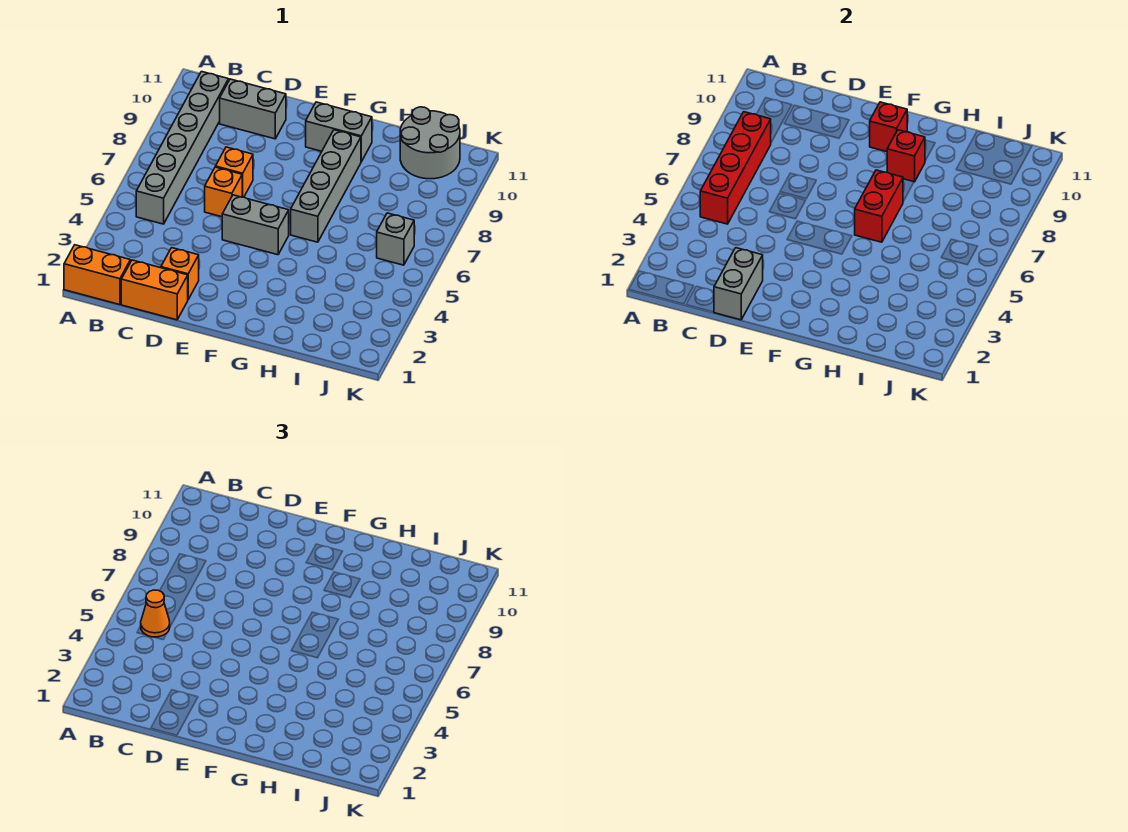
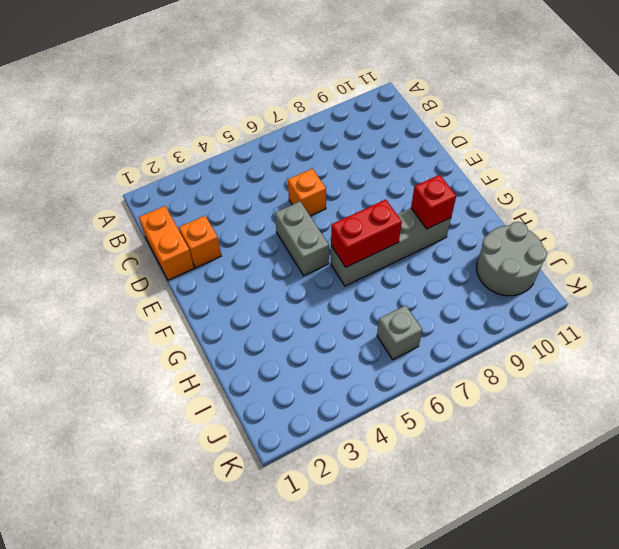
none -> orange 1x2 brick [64,245,130,305]
none -> grey 1x6 brick [136,72,229,224]
none -> grey 1x2 brick [220,79,286,139]

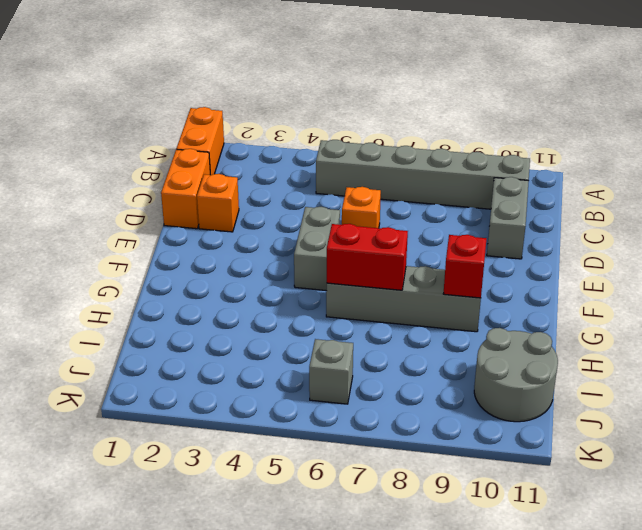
none -> orange 1x1 brick [215,147,253,197]
none -> grey 1x2 brick [306,102,372,162]
none -> red 1x4 brick [700,112,771,224]

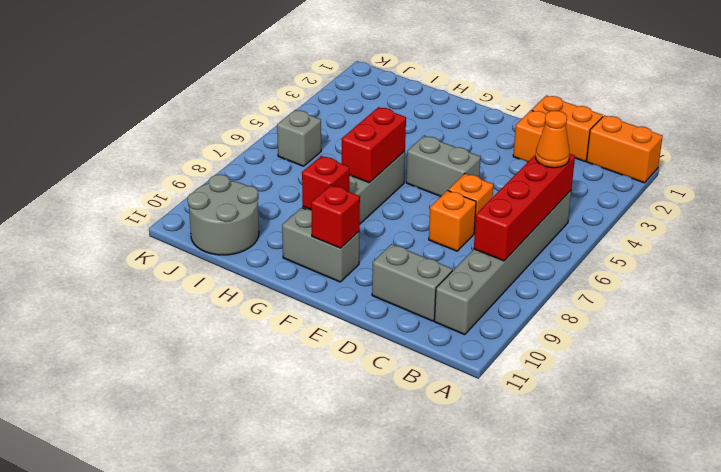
none -> grey 1x2 brick [714,248,763,320]

